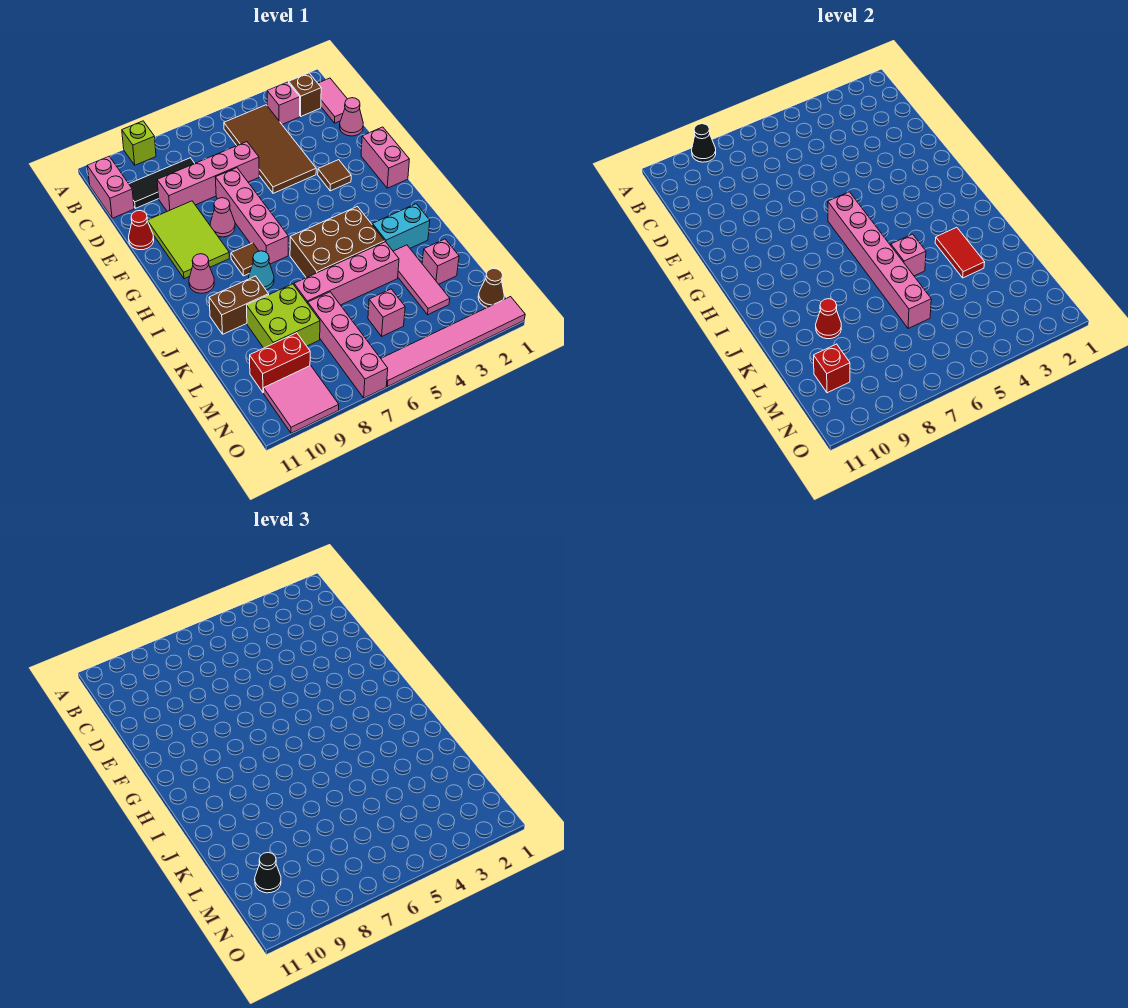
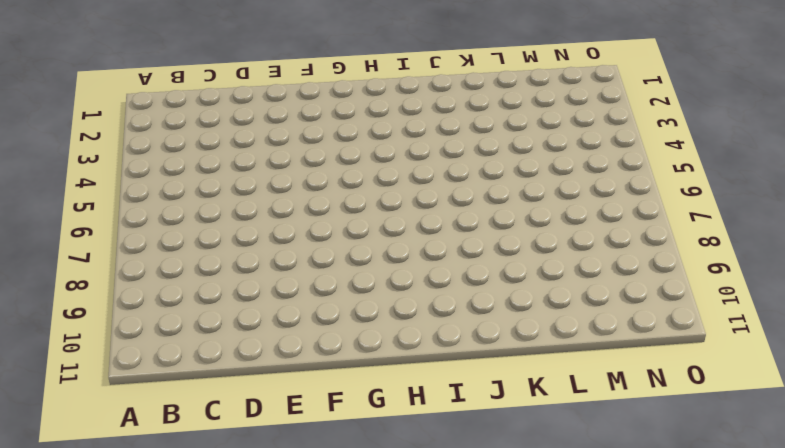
none -> lime 1x1 brick [122,121,156,165]
none -> pink 1x2 tile [318,78,347,123]
none -> brown 1x1 brick [289,73,321,116]
none -> pink 1x1 brick [267,82,300,124]

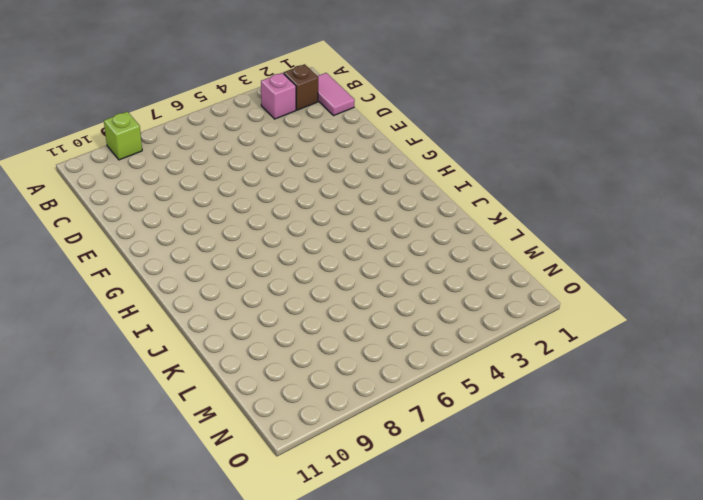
none -> brown 2x4 tile [224,105,316,193]
none -> pink 1x2 brick [87,156,134,218]
none -> black 1x3 tile [129,158,195,208]
none -> pink 1x1 cone [340,98,363,136]

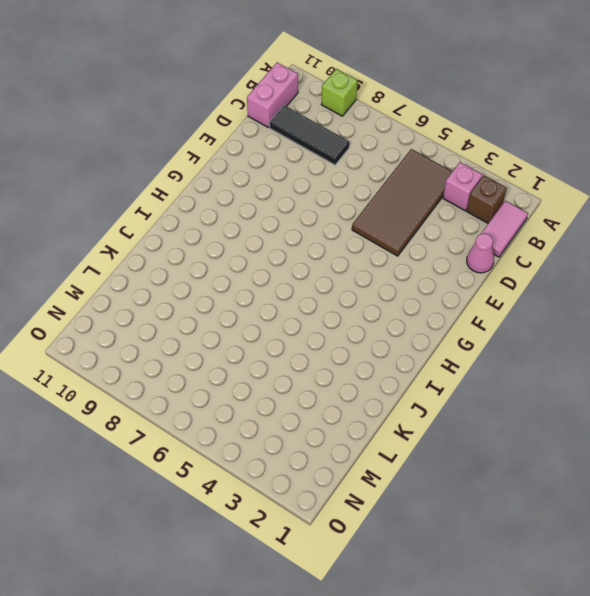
none -> pink 1x4 brick [157,142,259,211]
none -> pink 1x4 brick [215,168,288,264]
none -> lime 2x3 tile [147,201,229,279]
none -> red 1x1 cone [129,211,154,250]

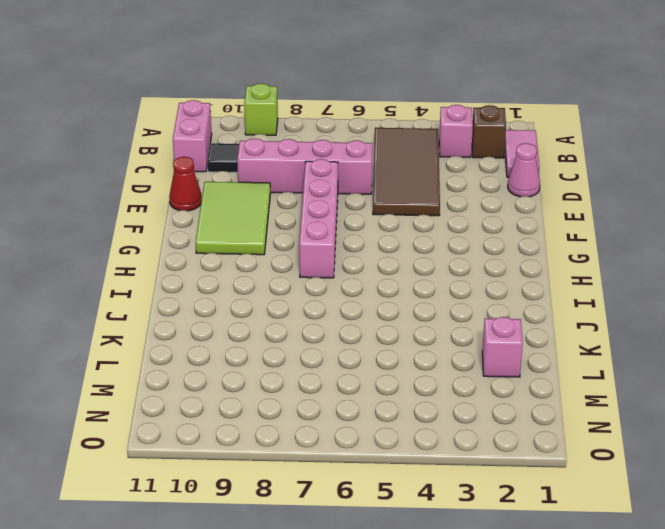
none -> pink 1x2 brick [361,127,409,188]
none -> brown 1x1 tile [318,160,351,191]
none -> pink 1x1 cone [210,198,235,237]
none -> brown 1x1 tile [231,243,259,276]

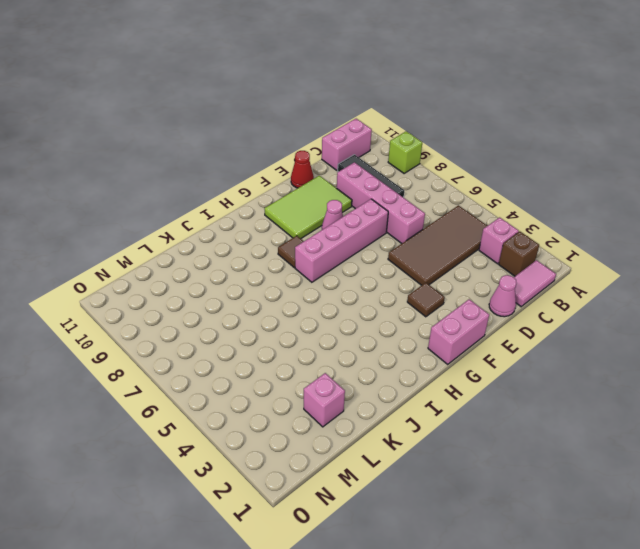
none -> pink 1x1 cone [189,254,214,293]
none -> brown 2x3 brick [290,207,385,278]
none -> cyan 1x1 cone [249,251,274,290]
none -> cyan 1x2 brick [372,204,430,251]

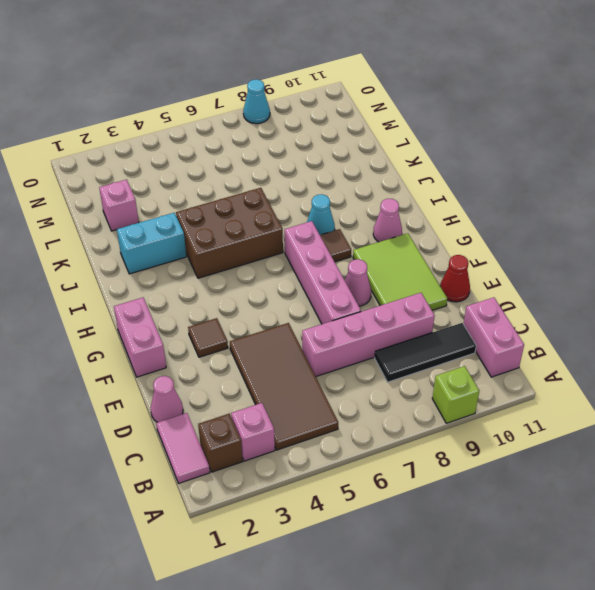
cyan 1x1 cone [243,79,270,124] -> none
none -> brown 1x2 brick [209,276,269,334]
none -> pink 1x3 tile [393,245,450,315]
none -> pink 1x4 brick [294,242,399,305]
none -> lime 2x2 brick [247,284,320,348]

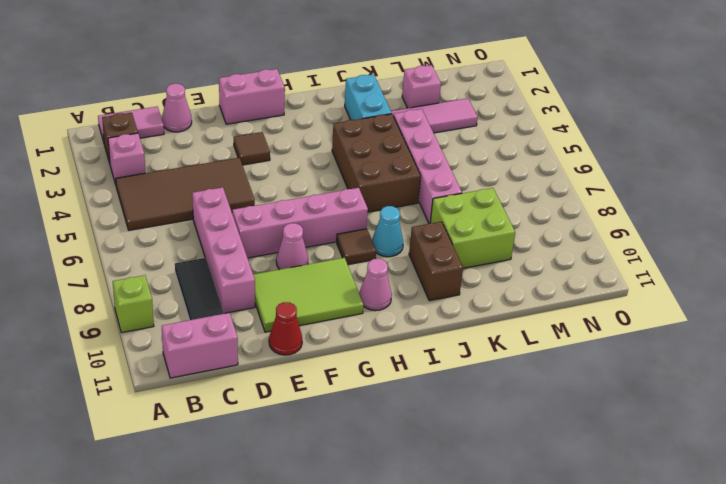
none -> pink 1x4 brick [308,292,388,398]
none -> pink 1x1 brick [368,289,405,336]
none -> red 1x2 brick [250,333,310,393]
none -> brown 1x1 cone [478,269,504,307]

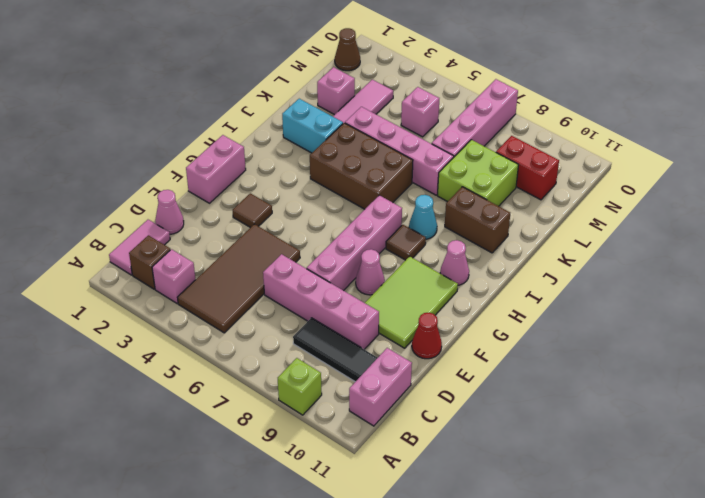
none -> pink 2x2 tile [264,366,339,433]
none -> pink 1x6 tile [381,297,525,387]
none -> black 1x1 cone [692,124,716,162]
none -> pink 1x6 brick [828,192,931,329]

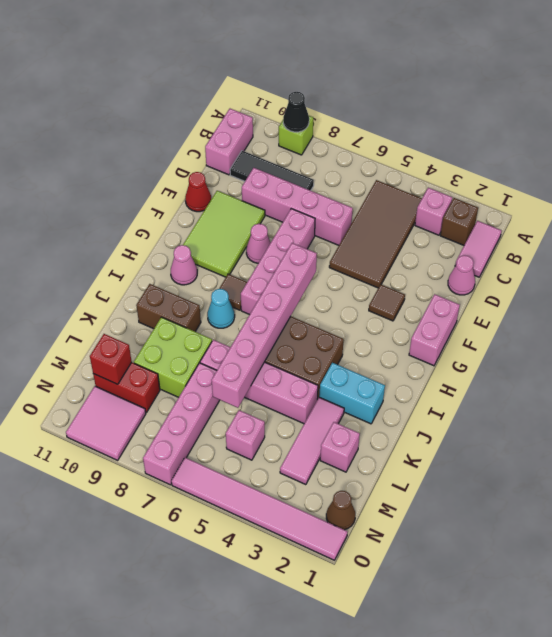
none -> red 1x2 tile [935,227,985,278]
none -> pink 1x1 brick [891,234,926,276]
none -> red 1x1 cone [816,299,841,339]
none -> black 1x1 cone [255,853,281,893]

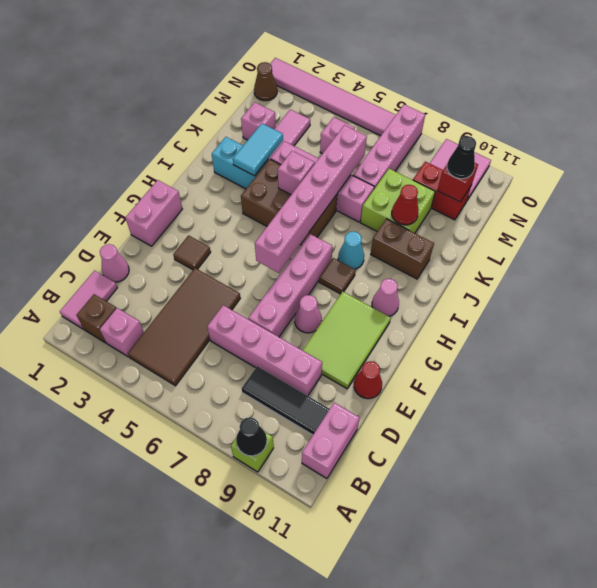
cyan 1x2 tile [233,123,283,176] -> red 1x2 tile [935,227,985,278]

